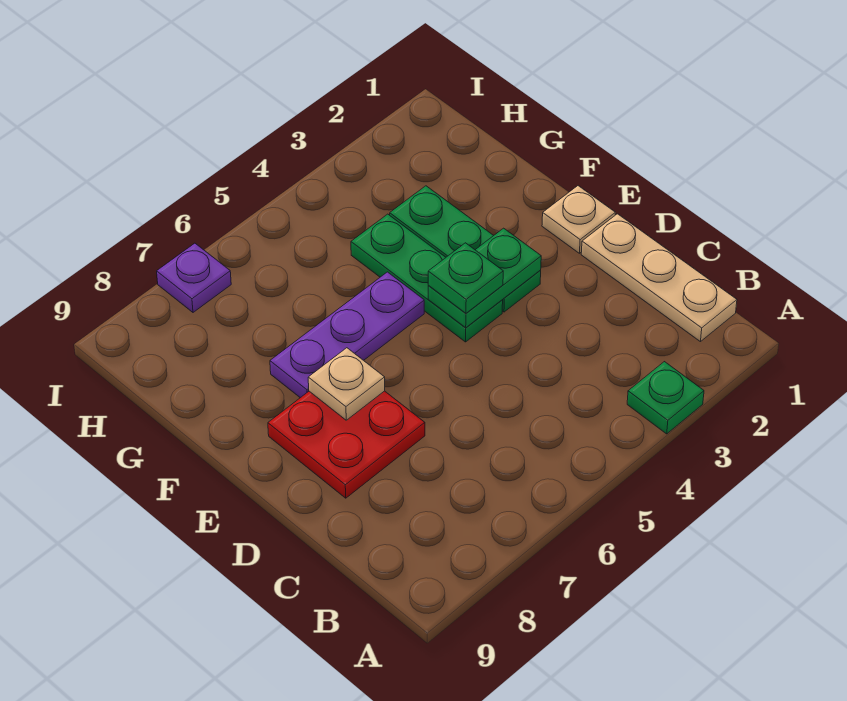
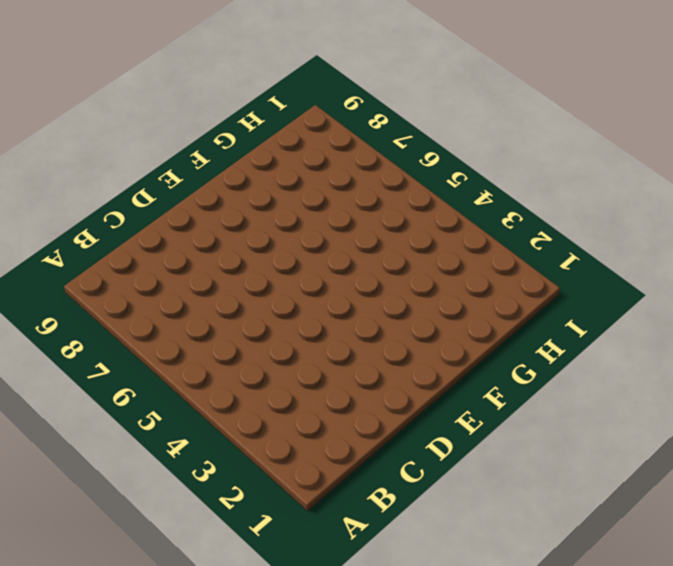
none -> green 1x1 plate [627,362,704,434]
none -> tan 1x3 plate [581,214,737,342]

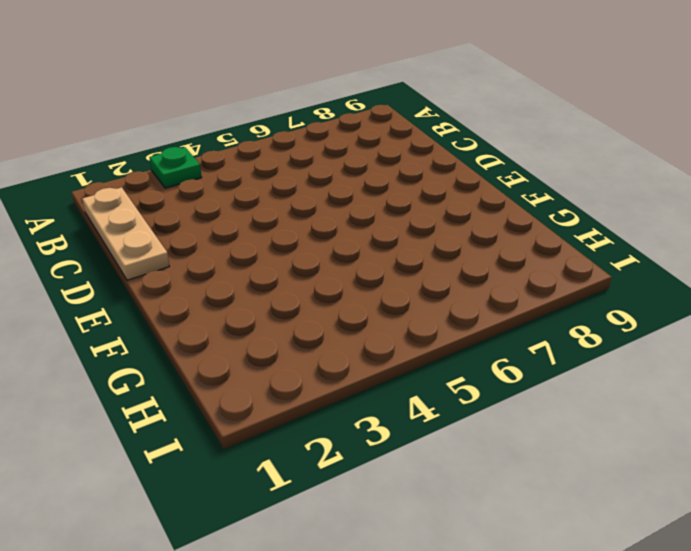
none -> red 2x2 plate [268,391,425,498]
none -> tan 1x1 plate [542,186,615,253]

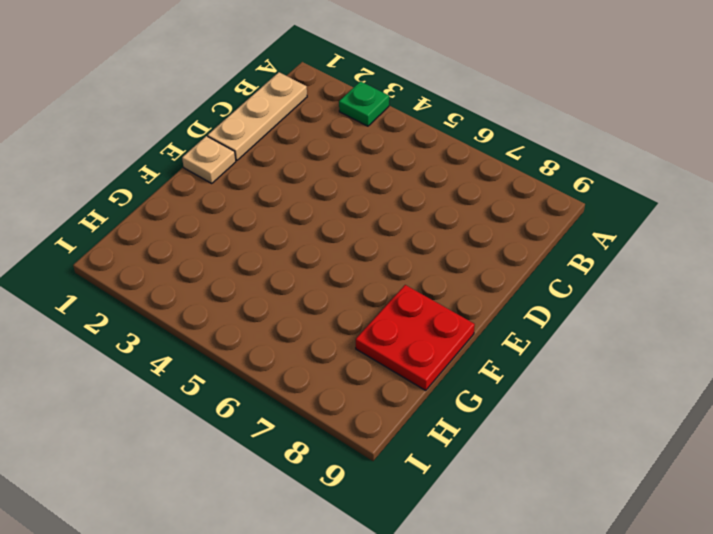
red 2x2 plate [356,285,475,390] -> red 2x2 plate moved to [268,391,425,498]
none -> green 1x3 plate [390,186,541,312]
none -> green 1x3 plate [351,214,503,342]

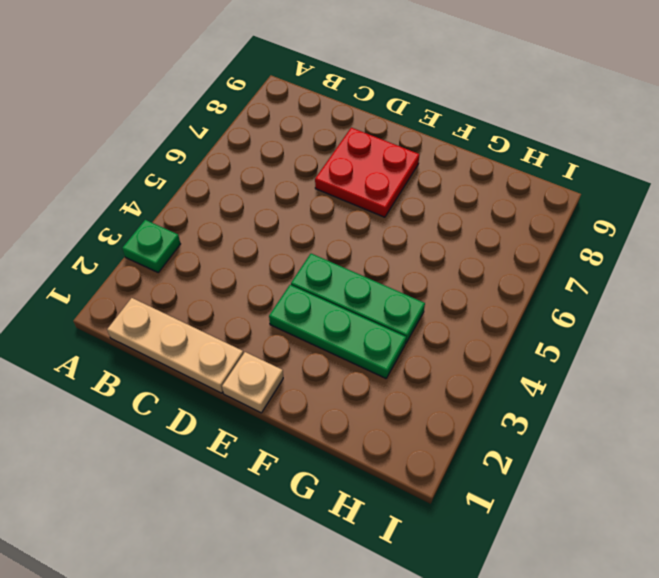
none -> purple 1x3 plate [270,272,424,398]
none -> purple 1x1 plate [157,243,231,312]

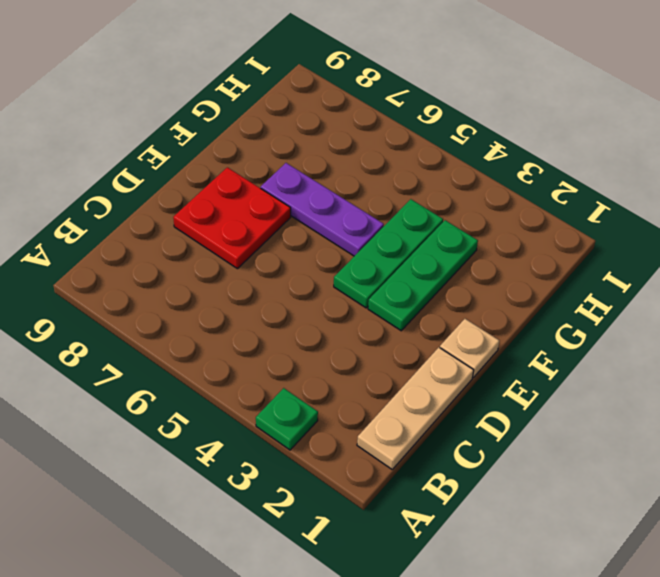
none -> purple 1x1 plate [157,243,231,312]
none -> green 1x2 plate [428,228,541,328]

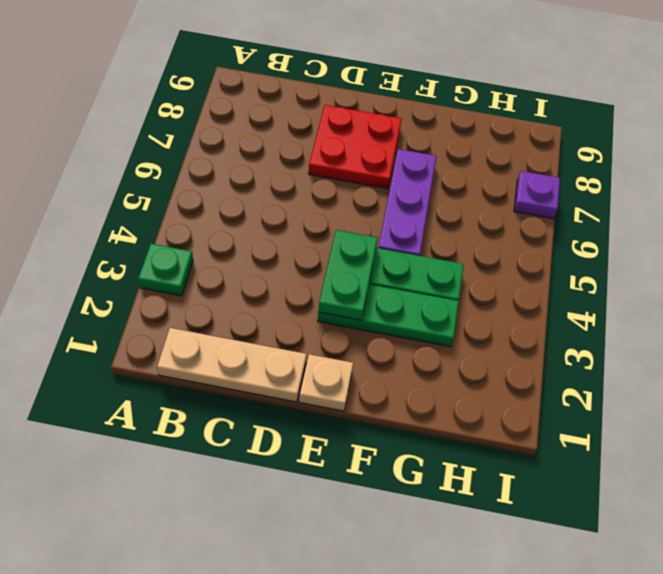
none -> tan 1x1 plate [308,348,385,420]
none -> green 1x1 plate [428,243,503,313]

